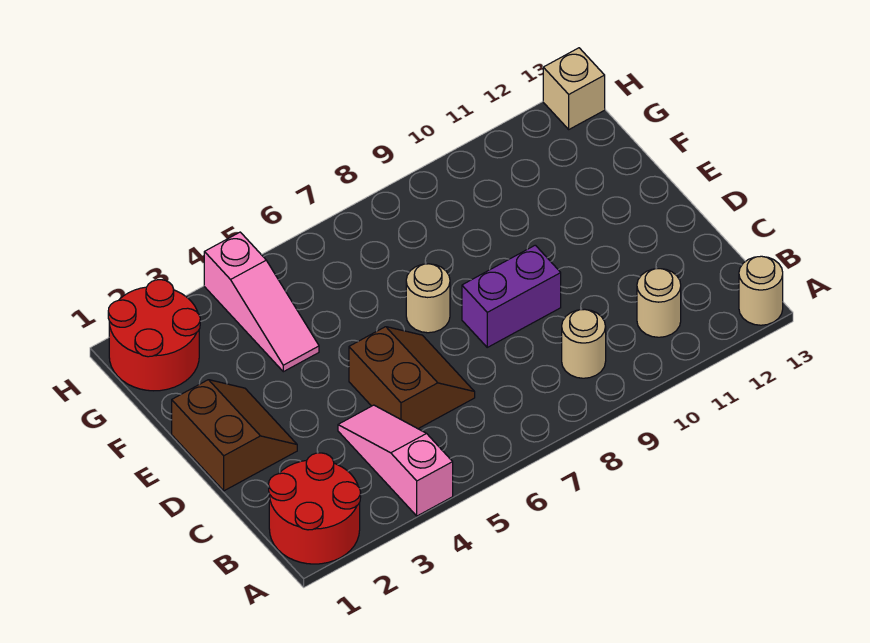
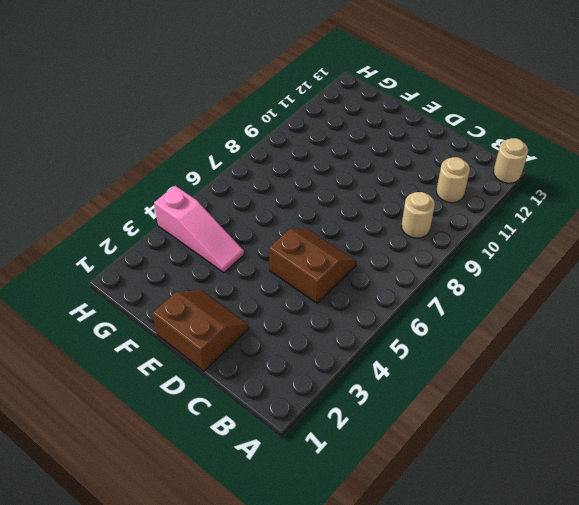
none -> red 2x2 round brick [269,453,361,564]
none -> pink 1x3 slope [338,405,453,516]
none -> purple 1x2 brick [462,245,561,347]

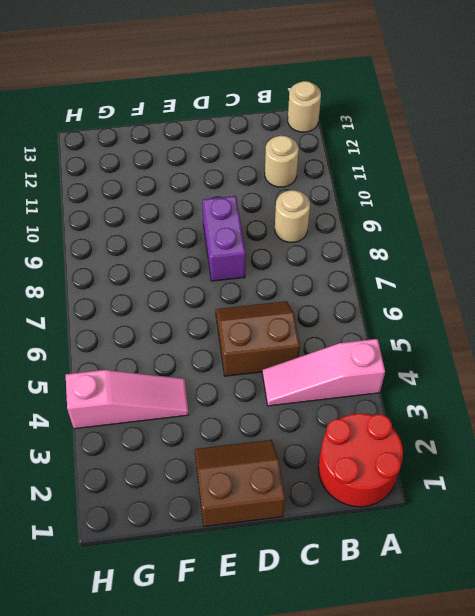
none -> tan 1x1 round brick [406,264,450,333]
none -> red 2x2 round brick [108,280,200,391]
none -> tan 1x1 brick [543,48,605,129]

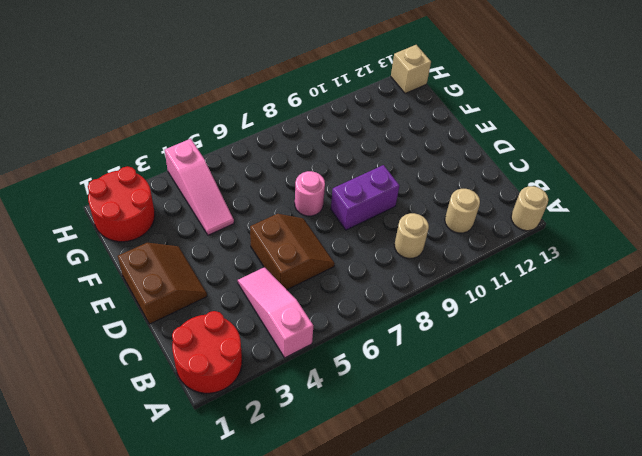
pink 1x1 round brick [295,171,325,216] -> tan 1x1 round brick [406,264,450,333]

